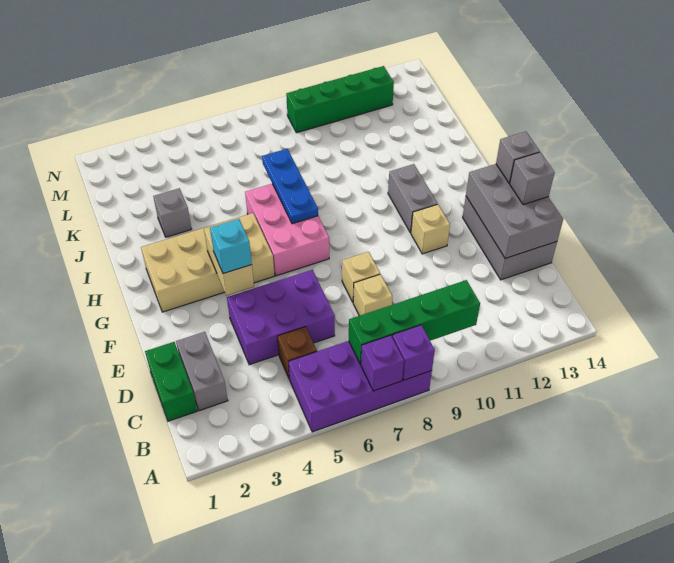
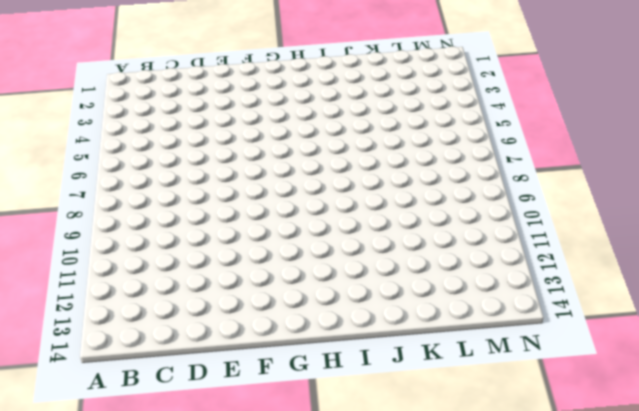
none -> purple 2x4 brick [289,341,432,432]
none -> green 1x2 brick [145,342,197,421]
none -> grey 1x2 brick [176,332,228,411]

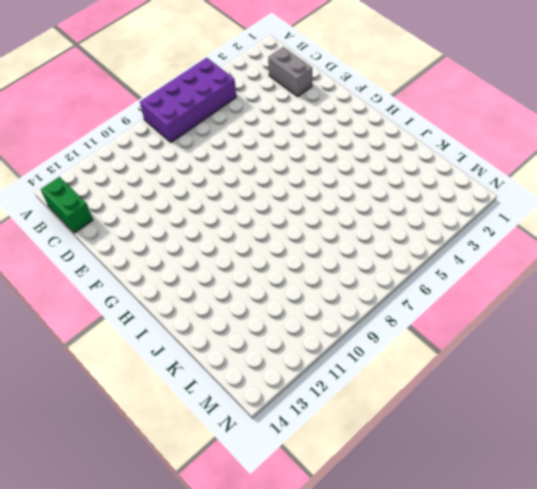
green 1x2 brick [41,177,93,233] -> green 1x2 brick moved to [145,342,197,421]
none -> brown 1x1 brick [277,327,317,379]
none -> purple 2x3 brick [227,270,335,365]
none -> tan 1x1 brick [353,274,392,316]

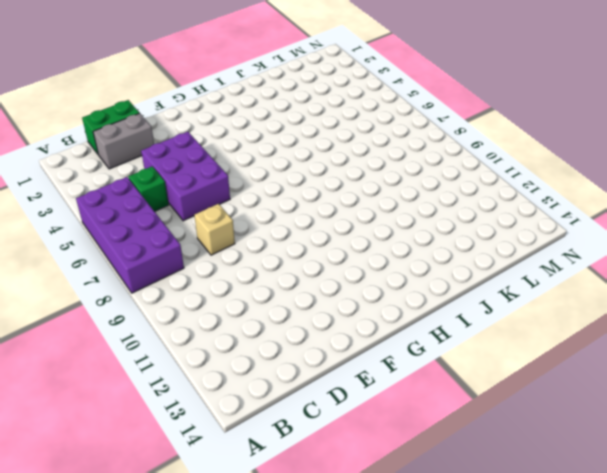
green 1x1 brick [129,166,169,211] -> brown 1x1 brick [277,327,317,379]
none -> grey 2x3 brick [463,197,557,280]
none -> tan 1x1 brick [342,252,380,302]
none -> tan 1x1 brick [411,204,450,254]

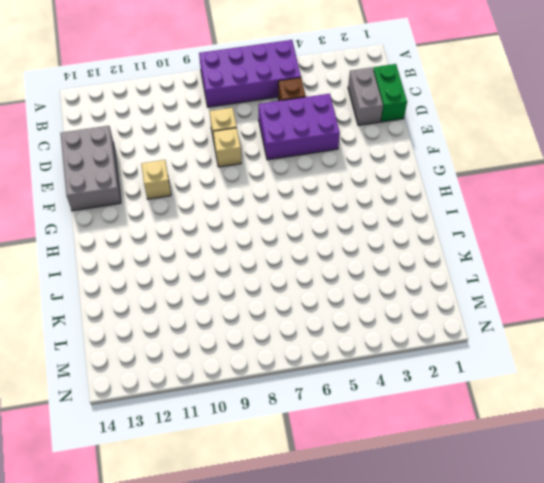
none -> tan 2x4 brick [141,213,274,312]
none -> pink 2x3 brick [245,184,329,276]
none -> grey 1x2 brick [388,164,437,233]

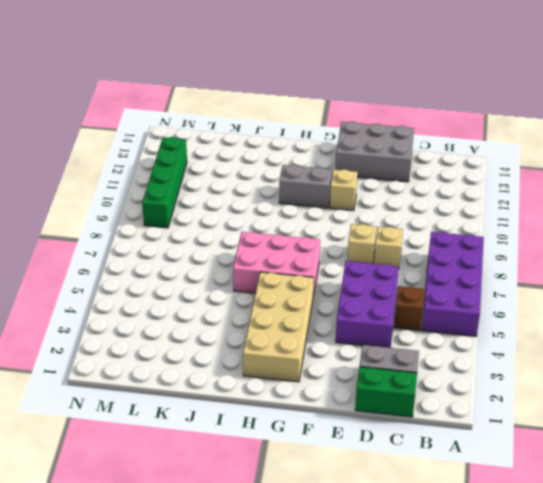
none -> grey 1x1 brick [153,188,192,237]
none -> purple 1x1 brick [361,335,404,391]
none -> purple 1x1 brick [392,325,435,380]

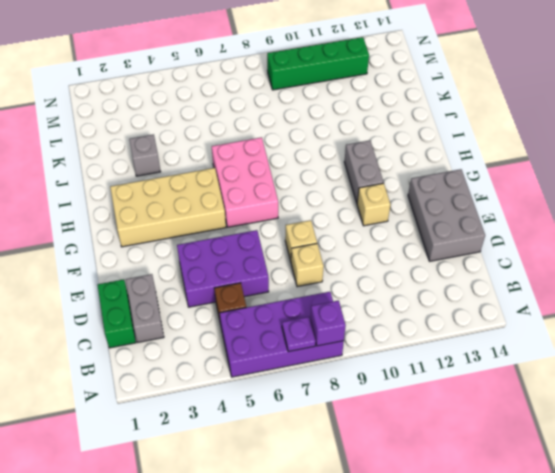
purple 1x1 plate [282,317,316,352] -> purple 1x1 brick [361,335,404,391]
none -> green 1x4 brick [349,280,480,365]
none -> grey 2x3 brick [466,164,563,258]
none -> tan 1x2 brick [204,220,254,296]

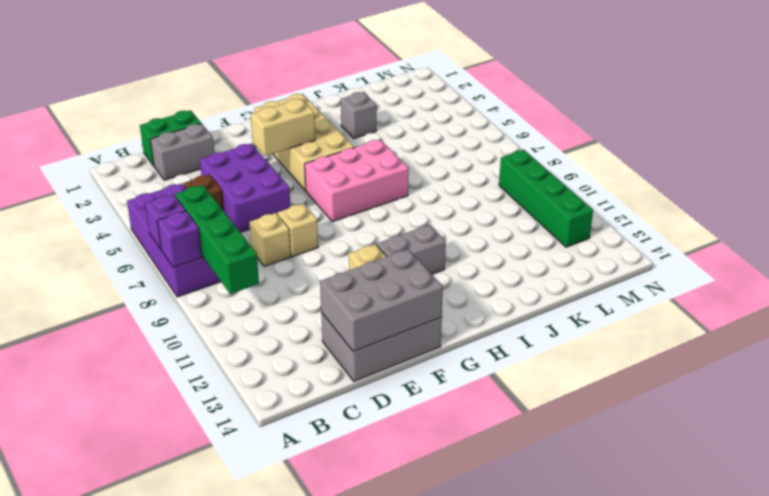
none -> blue 1x3 plate [262,149,318,224]
none -> grey 1x1 brick [510,152,555,205]
none -> cyan 1x1 brick [210,219,252,274]

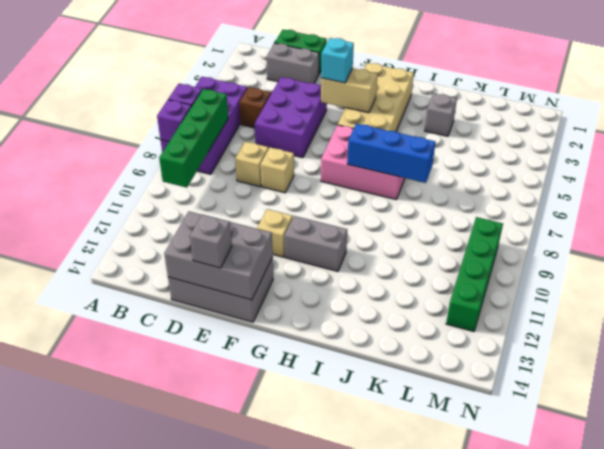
blue 1x3 brick [347,124,435,183] -> blue 1x3 plate [262,149,318,224]
none -> grey 1x1 brick [496,131,540,183]

